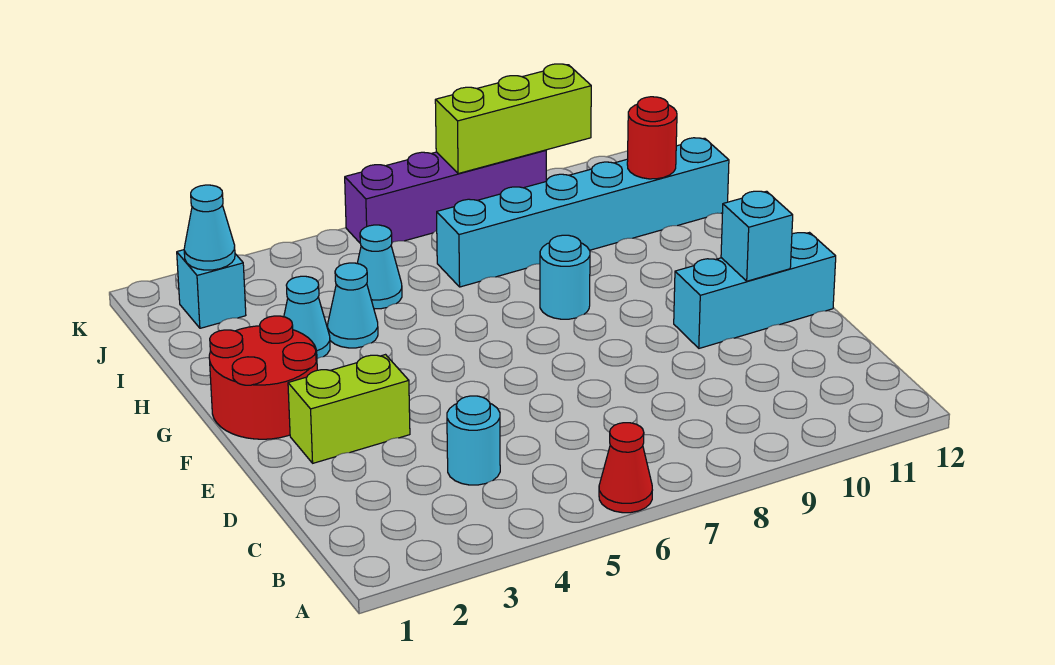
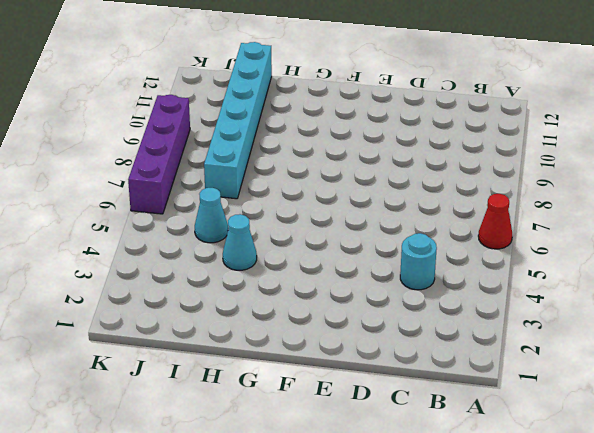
none -> lime 1x2 brick [288,355,410,463]
none -> cyan 1x3 brick [674,233,836,348]
none -> red 2x2 round brick [209,316,317,439]

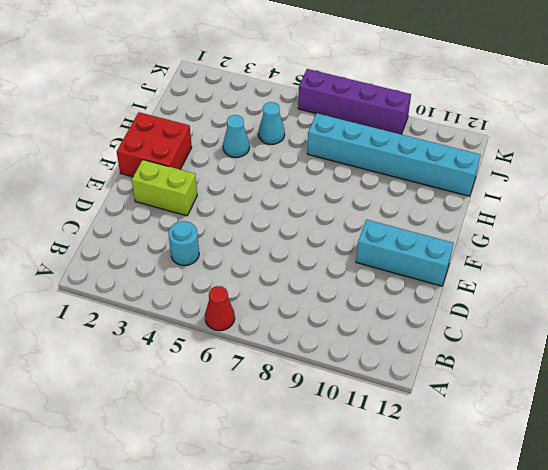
red 2x2 brick [117,112,192,177] -> red 2x2 round brick [209,316,317,439]
none -> cyan 1x1 round brick [540,235,590,319]
none -> cyan 1x1 cone [284,276,330,359]
none -> cyan 1x1 brick [177,250,246,328]

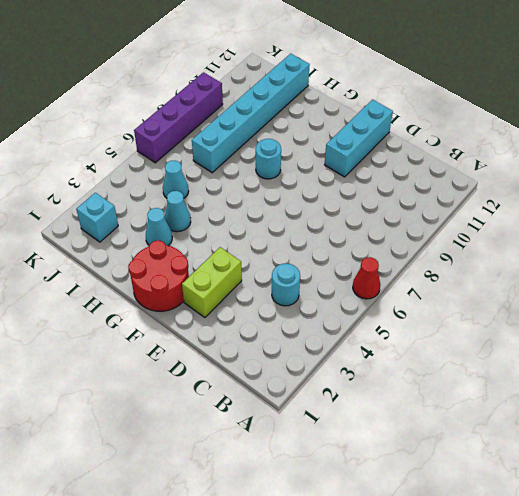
none -> cyan 1x1 brick [721,191,793,281]
none -> red 1x1 round brick [627,97,677,179]
none -> cyan 1x1 cone [184,185,235,270]

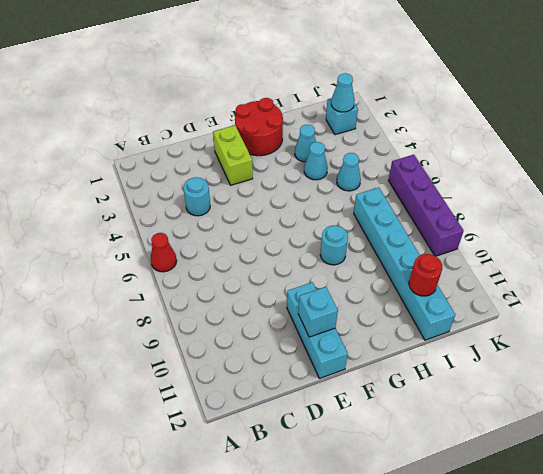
none -> lime 1x3 brick [435,64,591,174]

